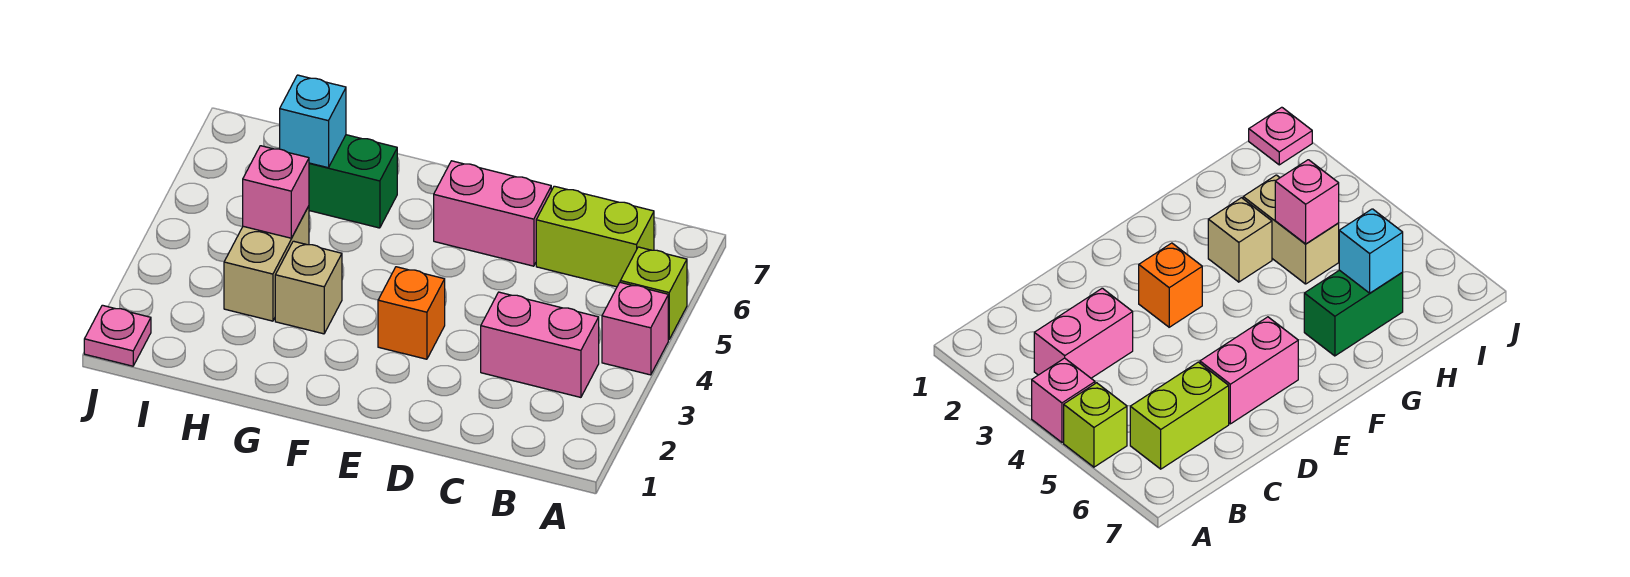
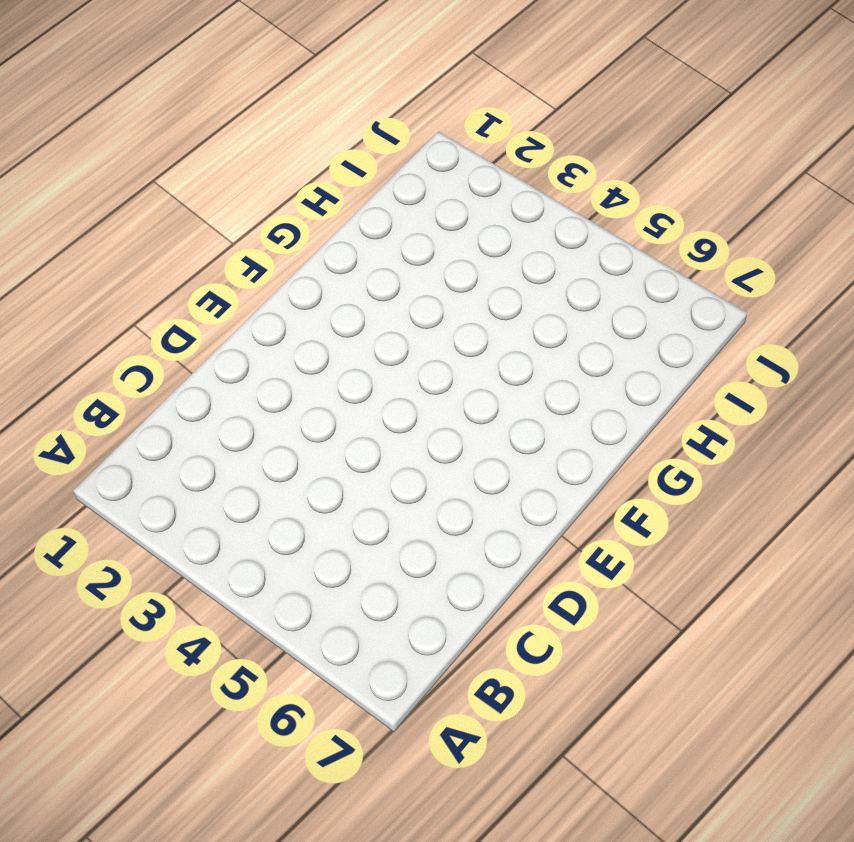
none -> pink 1x1 brick [602,282,668,375]
none -> lime 1x1 brick [620,247,687,340]
none -> pink 1x2 brick [481,292,599,397]

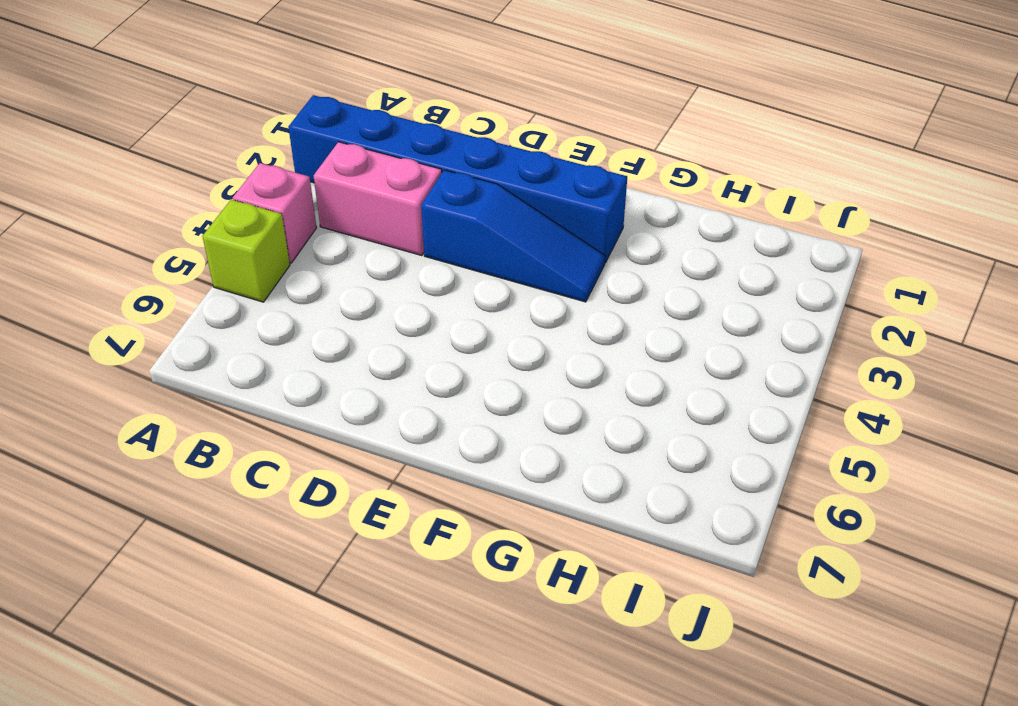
blue 1x6 brick [288,95,627,263] -> none
blue 1x3 slope [421,170,605,302] -> orange 1x1 brick [378,267,445,359]
none -> lime 1x2 brick [536,186,654,287]
none -> pink 1x2 brick [434,161,551,266]
none -> tan 1x1 brick [275,241,342,334]

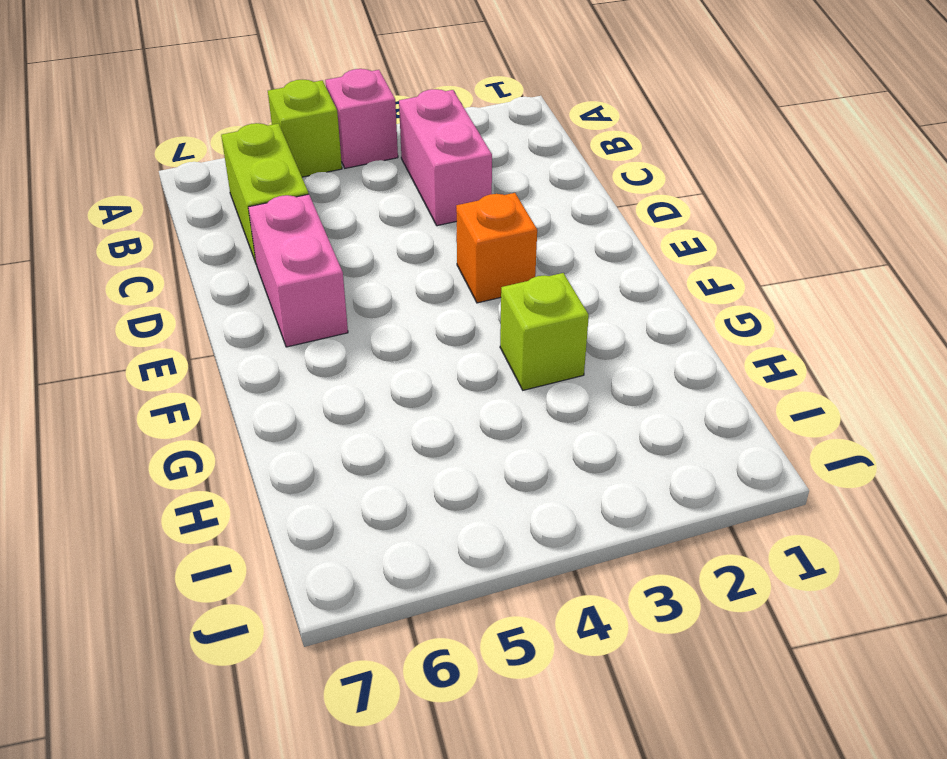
lime 1x1 brick [500,273,589,390] -> tan 1x1 brick [275,241,342,334]
none -> green 1x2 brick [309,135,397,228]
none -> tan 1x2 brick [224,206,309,321]
none -> pink 1x1 plate [84,305,151,366]

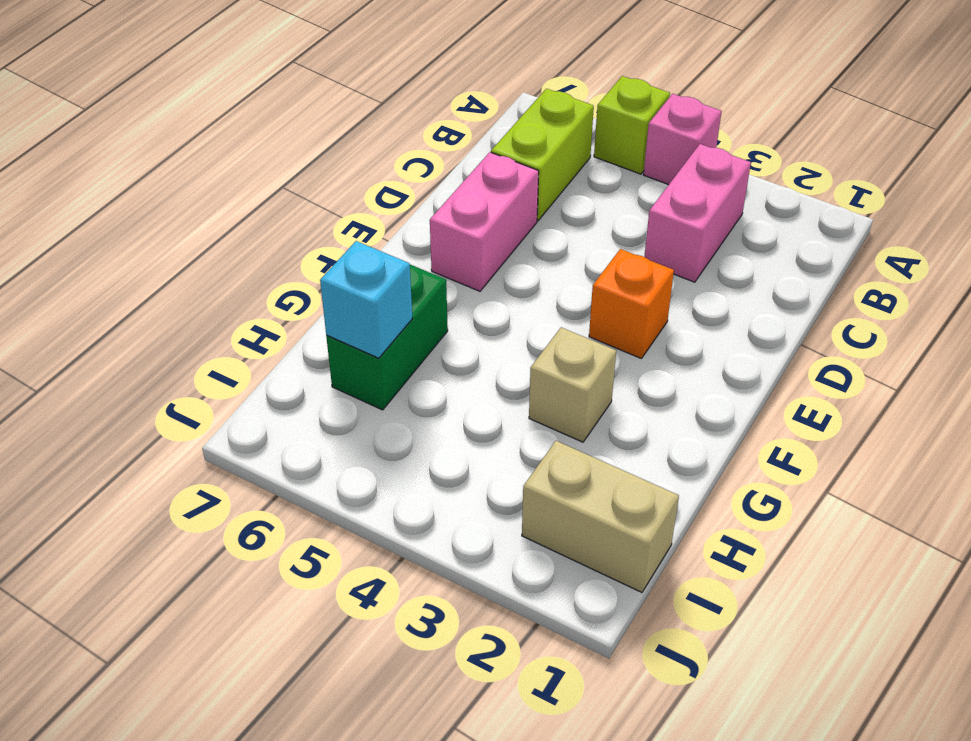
tan 1x2 brick [522,441,679,592] -> tan 1x2 brick moved to [224,206,309,321]
none -> pink 1x1 plate [84,305,151,366]
none -> pink 1x1 brick [243,146,309,238]

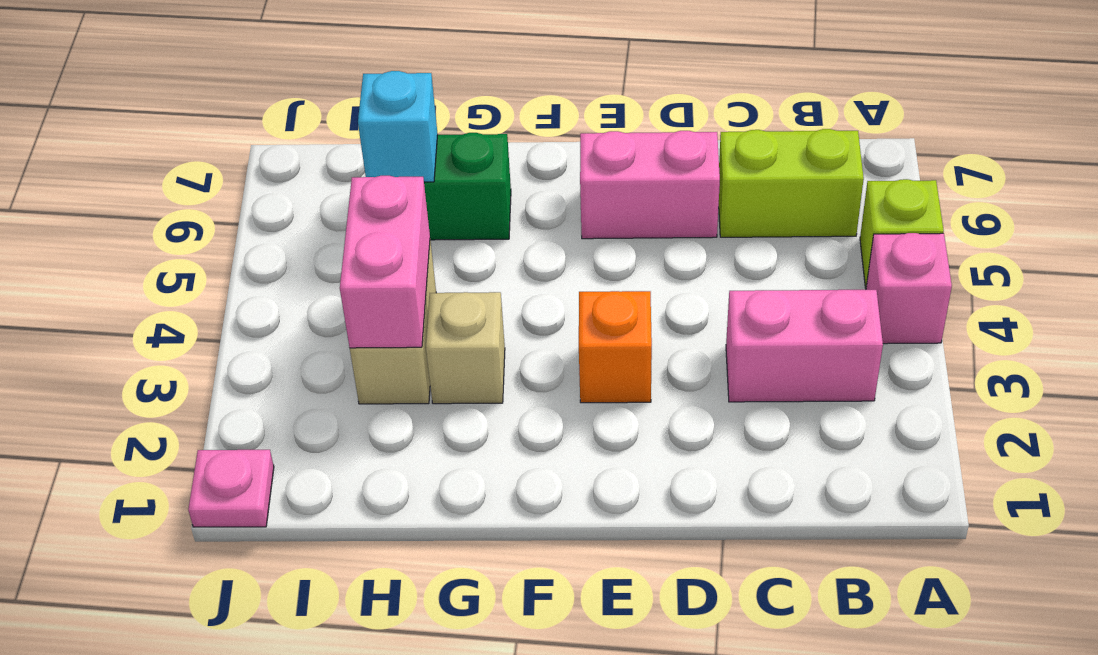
pink 1x2 brick [340,176,430,348] -> pink 1x1 brick [243,146,309,238]

